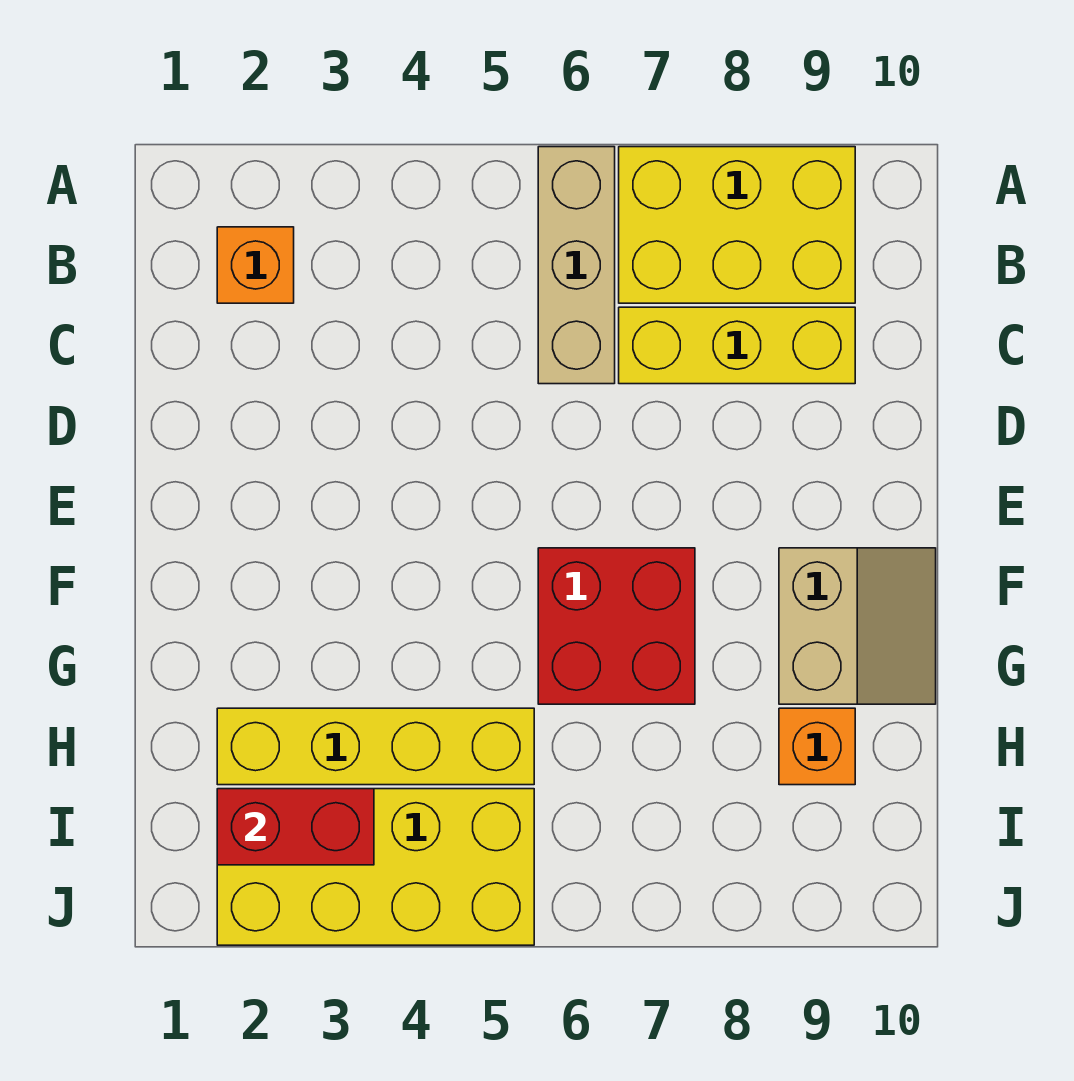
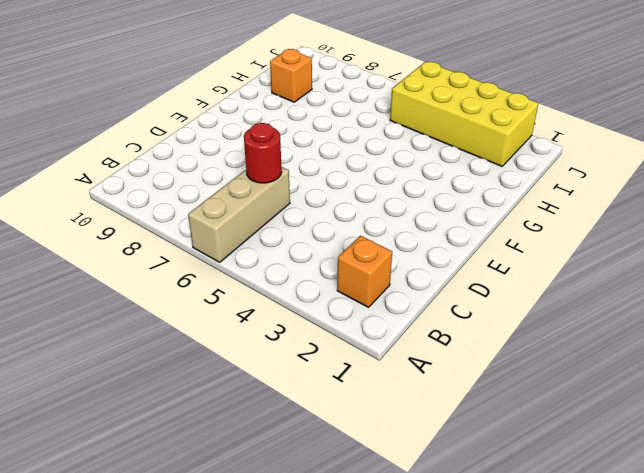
red 1x1 round brick [244,123,282,183] -> none
none -> yellow 2x3 brick [619,147,855,303]
none -> yellow 1x3 brick [619,307,855,384]

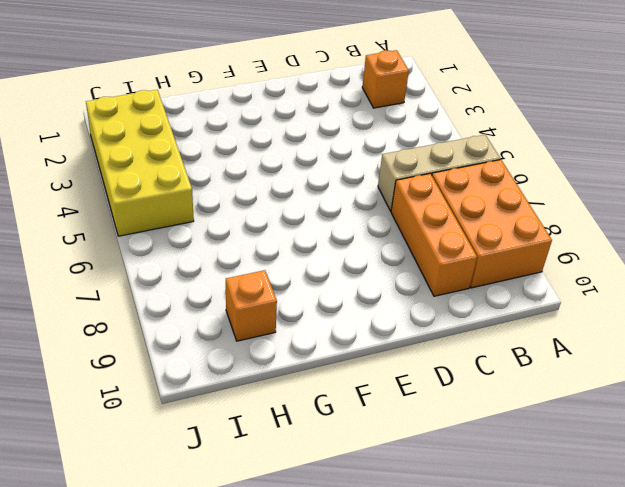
orange 2x3 brick [432,160,552,288] -> yellow 2x3 brick [619,147,855,303]
orange 1x3 brick [391,174,477,296] -> yellow 1x3 brick [619,307,855,384]
none -> red 2x2 brick [538,548,695,704]
none -> tan 2x2 slope [779,548,936,704]

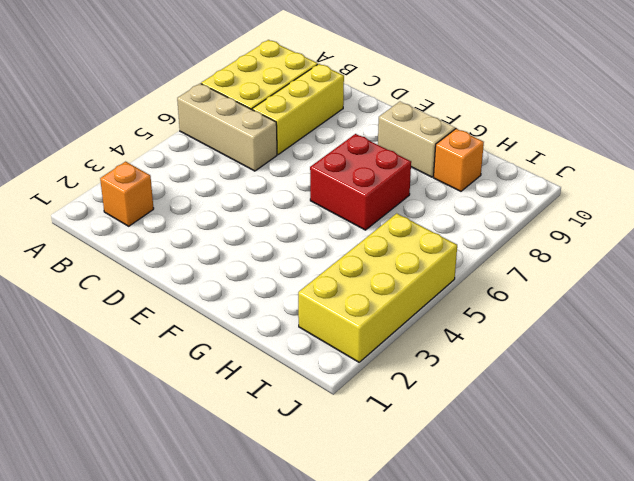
none -> yellow 1x4 brick [217,708,534,785]
none -> red 1x2 brick [217,789,374,865]

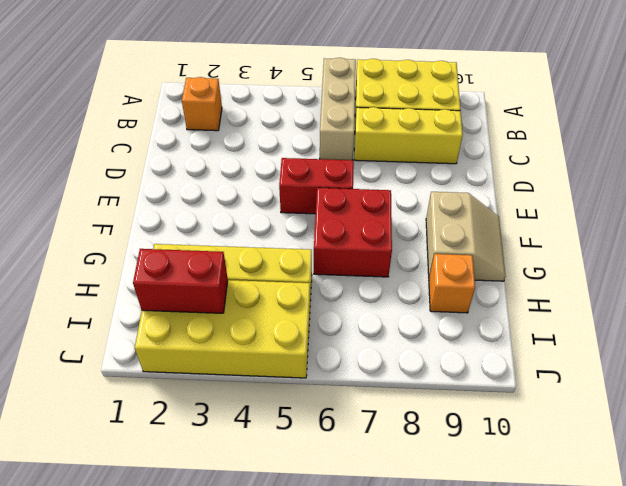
red 1x2 brick [279,158,354,214] -> none

